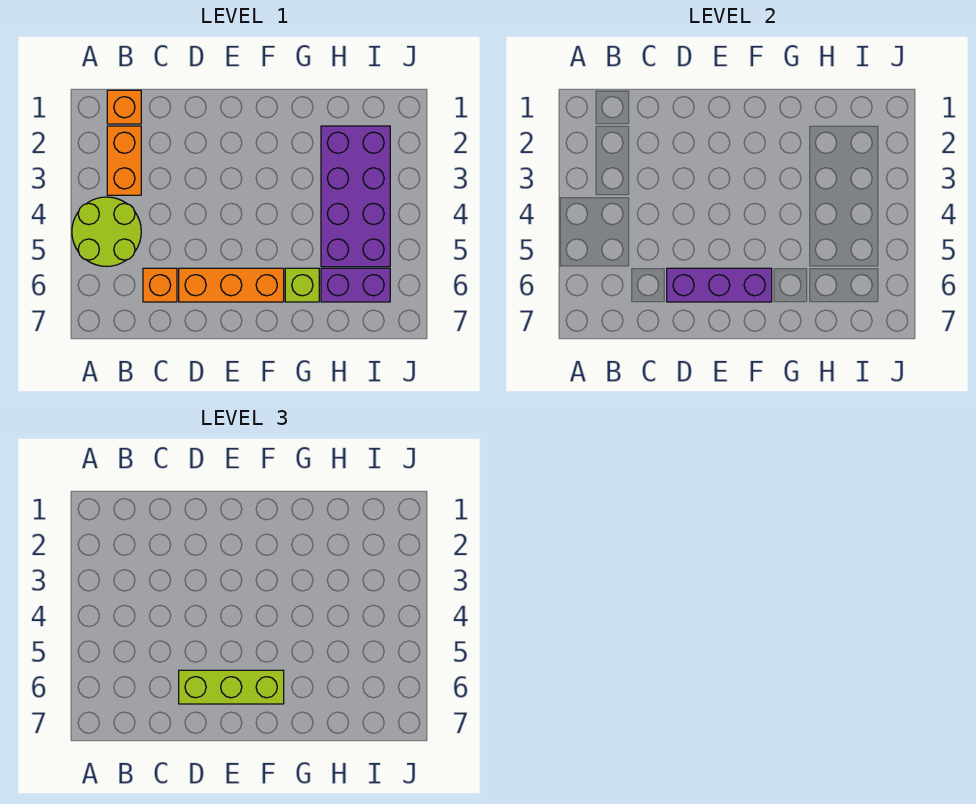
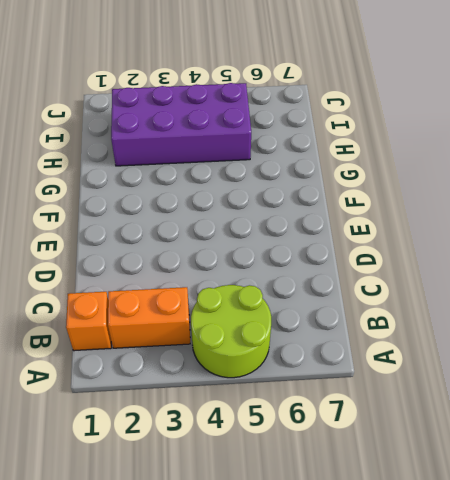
none -> orange 1x1 brick [143,268,177,302]
none -> orange 1x3 brick [179,268,284,302]

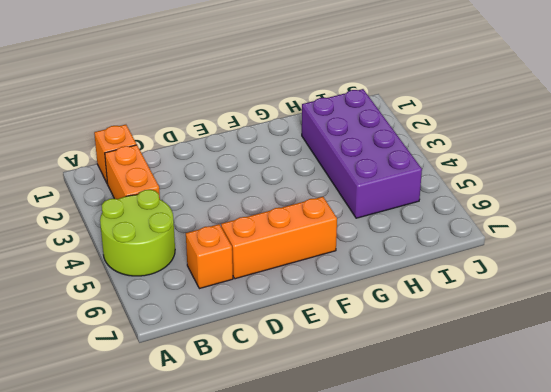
none -> lime 1x1 brick [285,268,319,302]
none -> purple 1x2 brick [321,268,390,302]

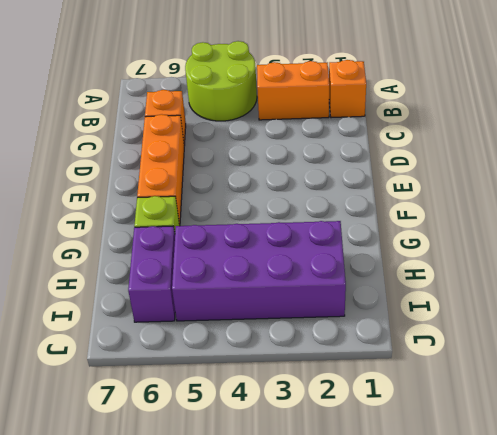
none -> purple 1x3 brick [667,268,772,302]
none -> lime 1x3 brick [179,670,284,704]

